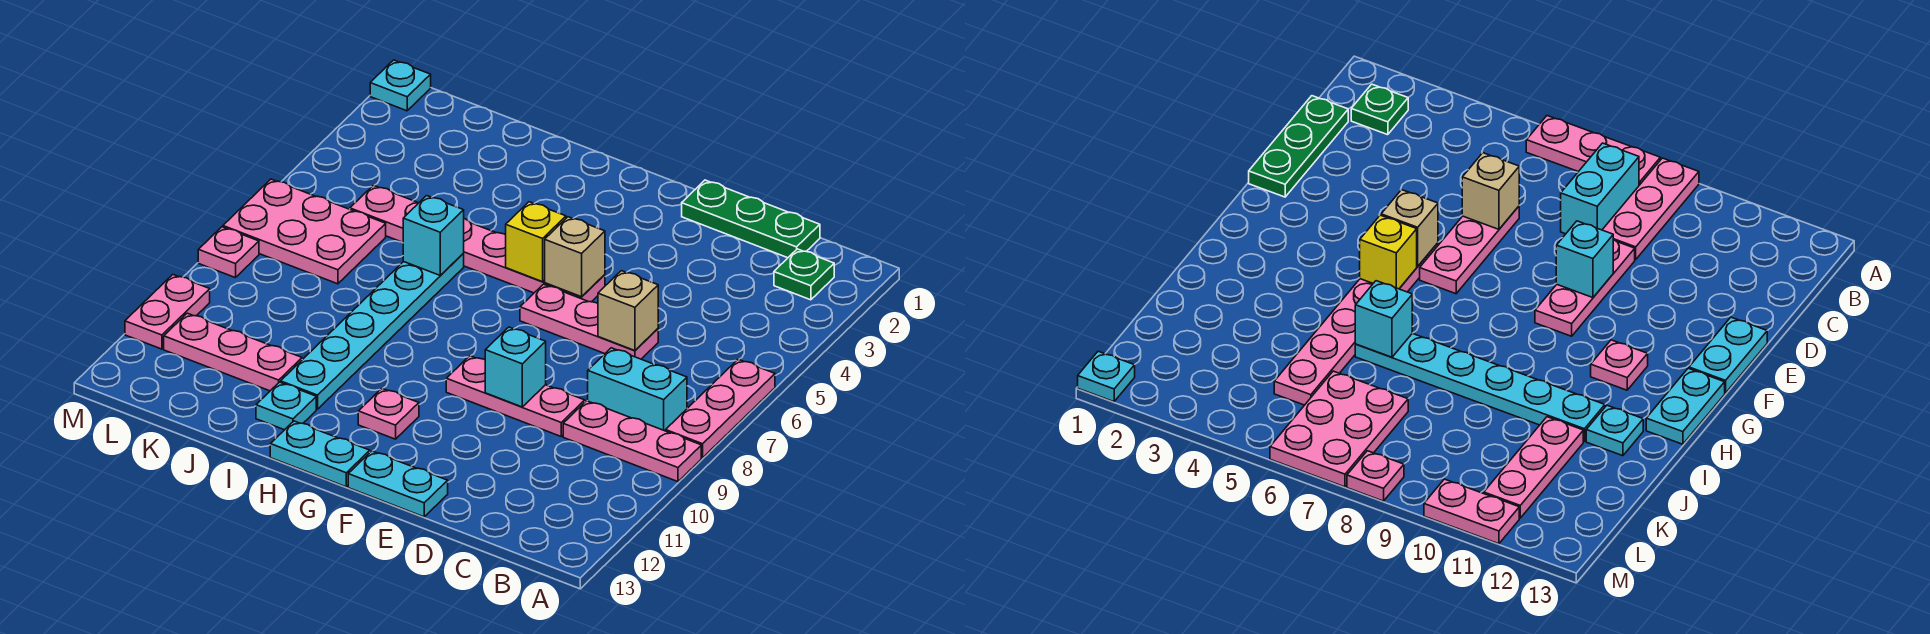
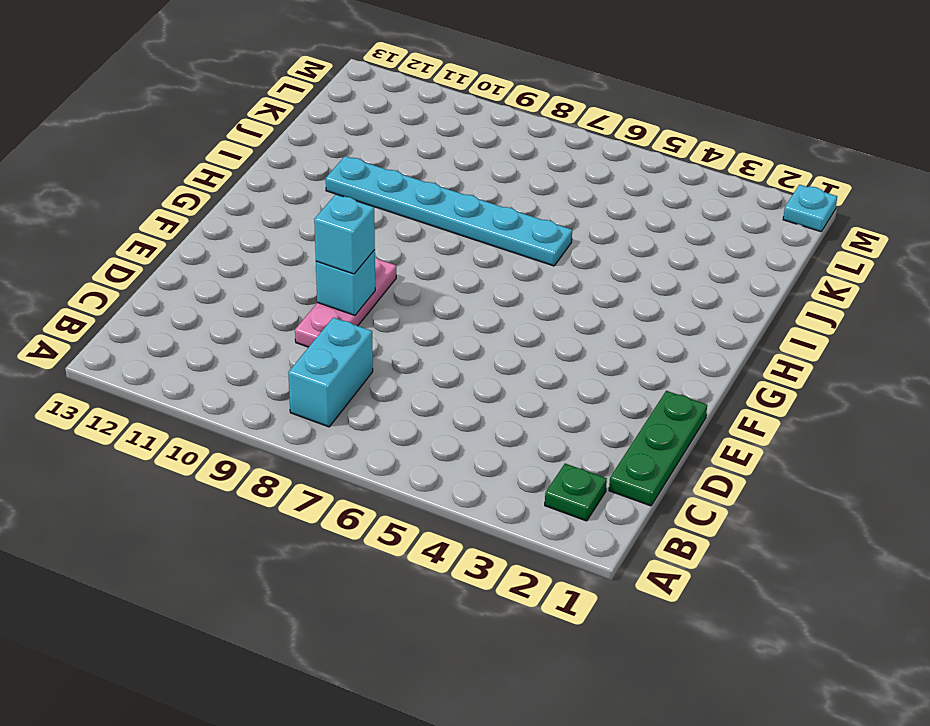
cyan 1x1 brick [314,194,375,274] -> cyan 1x1 brick moved to [403,196,464,275]
none -> pink 1x3 plate [666,359,775,458]
none -> pink 1x3 plate [563,401,701,482]
none -> pink 1x3 plate [520,284,658,359]

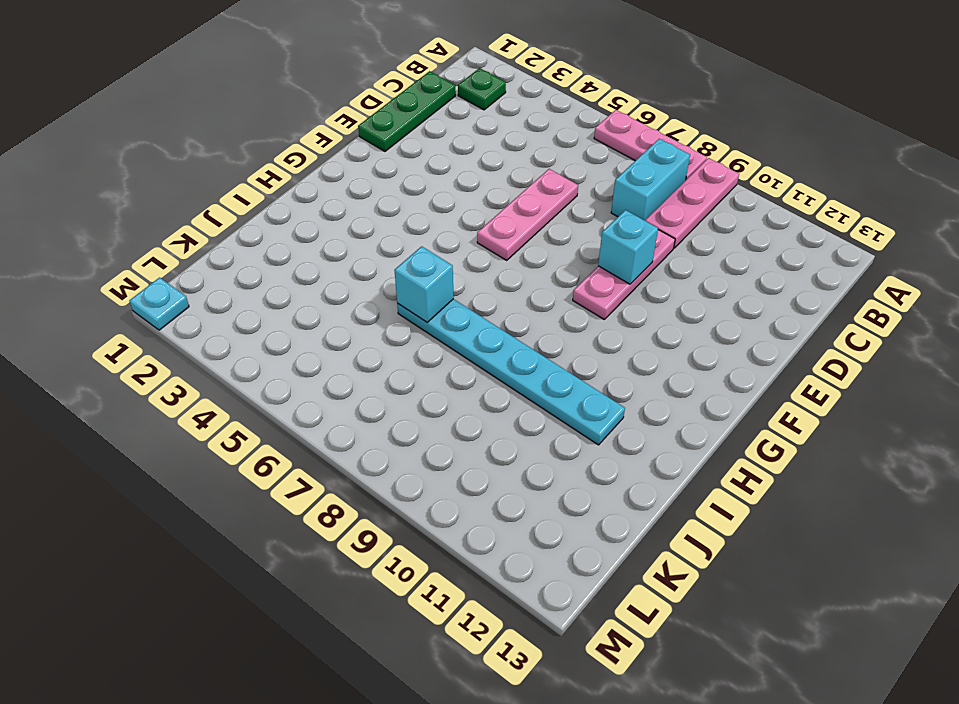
none -> cyan 1x2 plate [348,451,448,517]
none -> pink 1x6 plate [350,185,605,302]
none -> pink 1x1 plate [358,388,419,439]

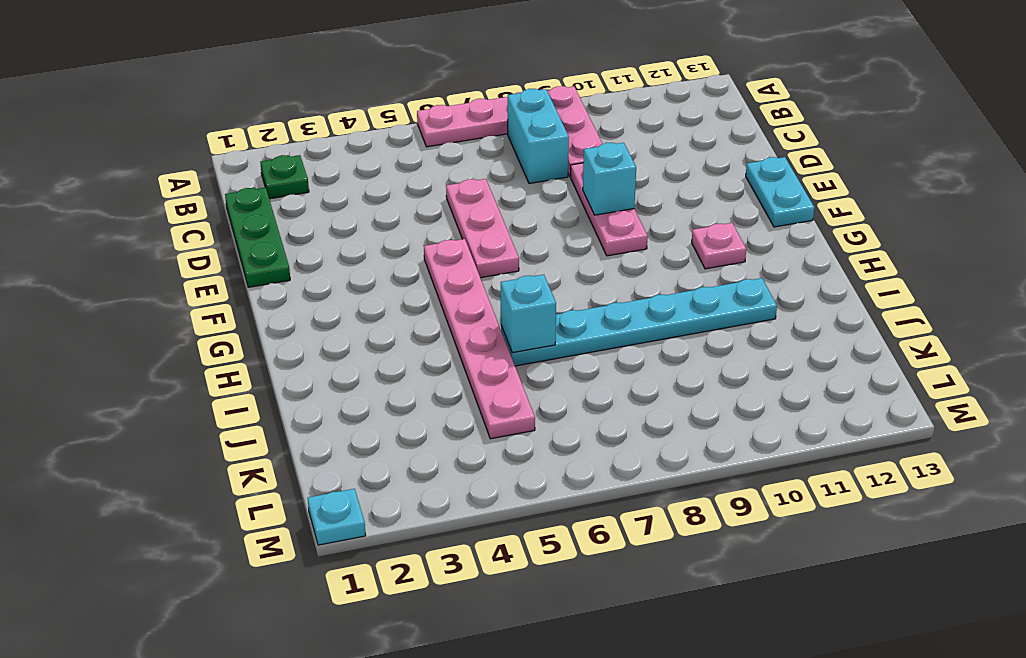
none -> cyan 1x2 plate [270,421,370,487]
none -> cyan 1x1 plate [256,382,316,430]
none -> pink 1x3 plate [164,313,302,391]

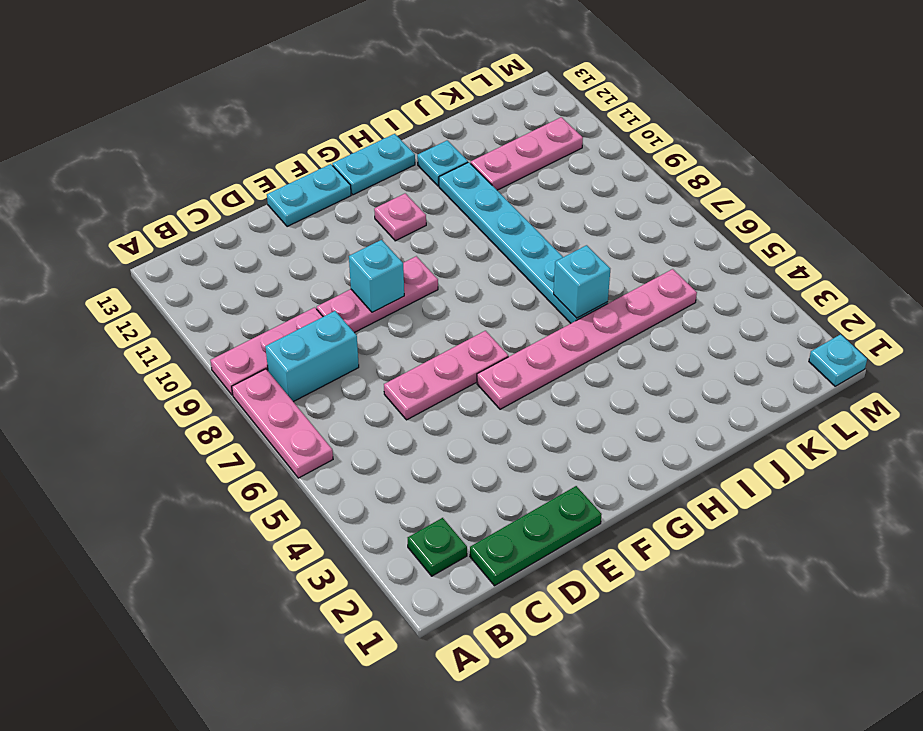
none -> pink 2x3 plate [223,179,386,284]
none -> pink 1x1 plate [198,227,259,278]
none -> pink 1x2 plate [125,275,210,349]

